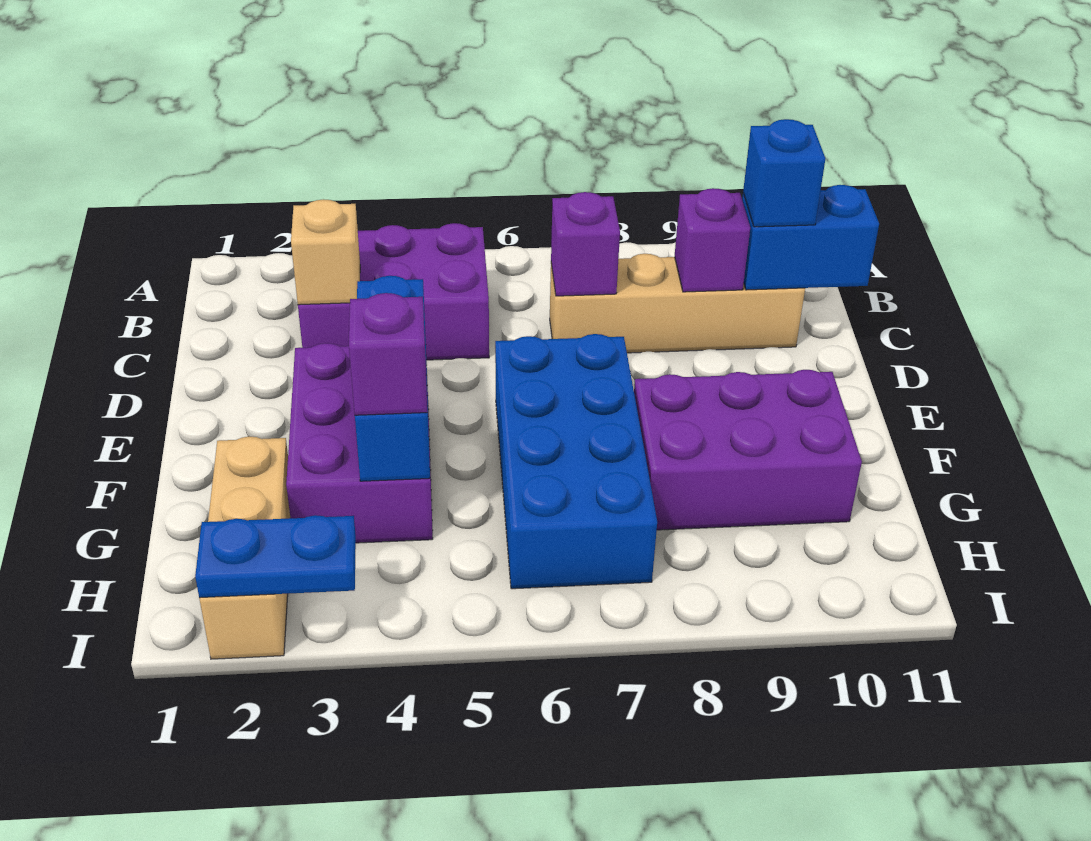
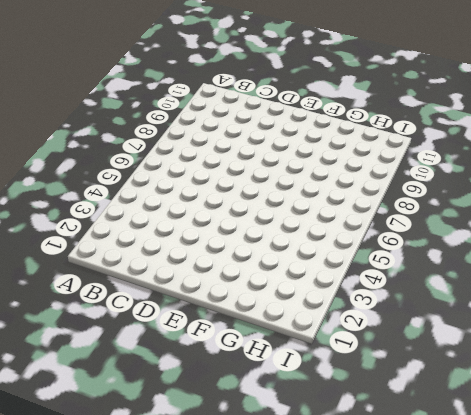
none -> purple 2x3 brick [298,223,489,360]
none -> tan 1x4 brick [550,254,805,353]
none -> purple 2x3 brick [286,343,433,543]

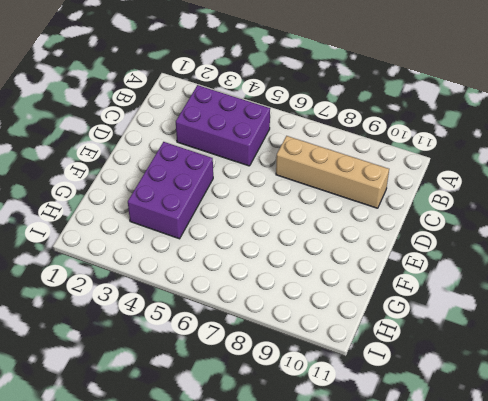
none -> blue 2x4 brick [495,334,657,589]
none -> purple 2x3 brick [634,370,862,530]
none -> tan 1x3 brick [199,437,290,659]

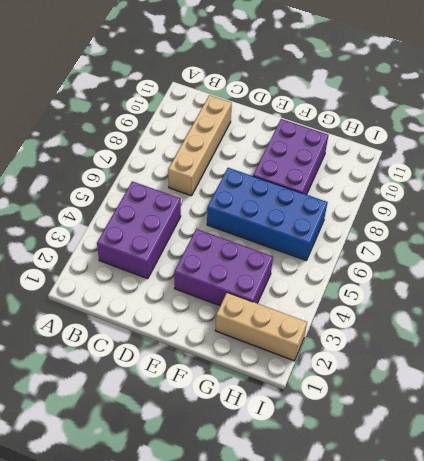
none -> tan 1x1 brick [291,199,360,305]
none -> purple 1x1 brick [551,192,620,296]
none -> purple 1x1 brick [675,188,750,292]

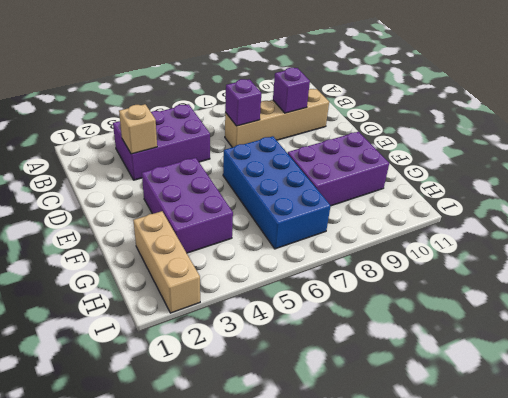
none -> blue 1x2 brick [742,185,879,290]
none -> blue 1x3 brick [355,276,430,481]
none -> blue 1x2 plate [195,515,356,598]

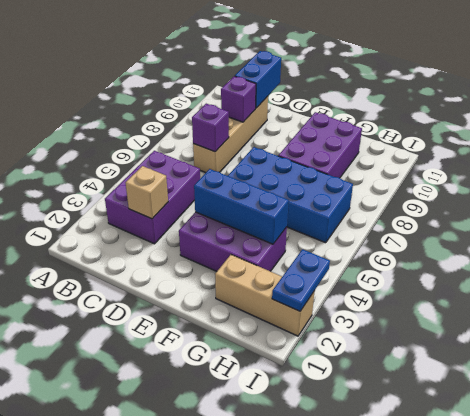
none -> blue 1x1 brick [743,119,826,227]
none -> purple 1x1 brick [349,293,427,415]

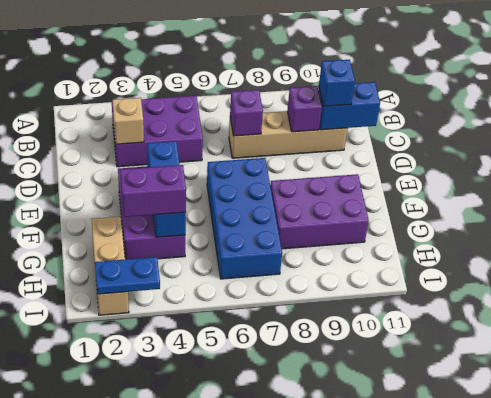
purple 1x2 brick [120,165,186,217] -> purple 1x1 brick [349,293,427,415]

